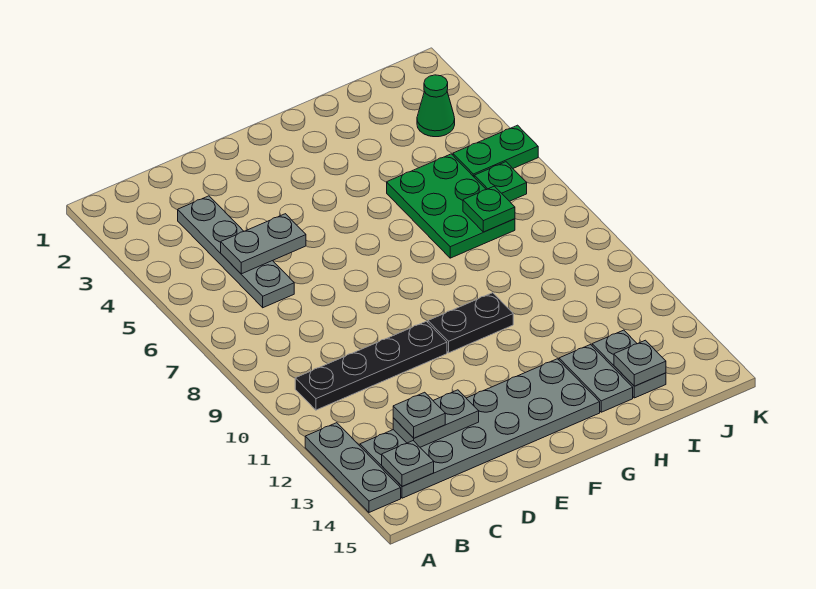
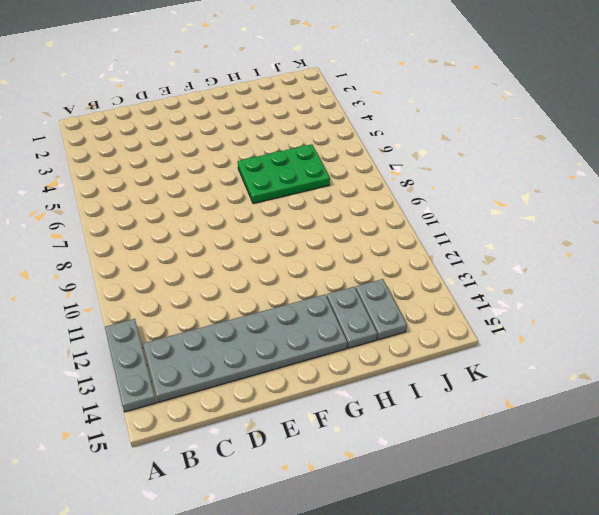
green 2x3 plate [238,144,330,204] -> green 2x3 plate turned to [387,154,515,258]
none -> black 1x4 plate [295,321,447,410]
none -> grey 1x4 plate [178,196,294,308]
none -> black 1x2 plate [428,293,513,353]

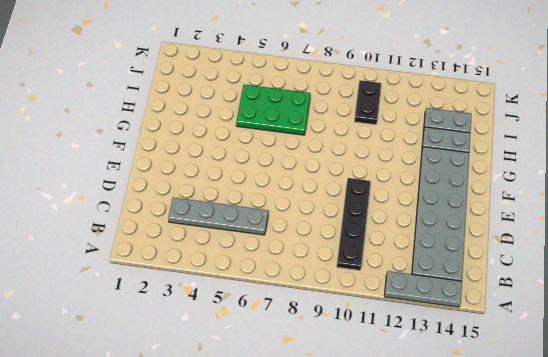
black 1x2 plate [354,80,381,125] -> black 1x2 plate moved to [428,293,513,353]
none -> green 1x1 cone [417,75,455,137]
none -> green 1x2 plate [453,125,538,177]
none -> green 1x1 plate [474,162,527,201]

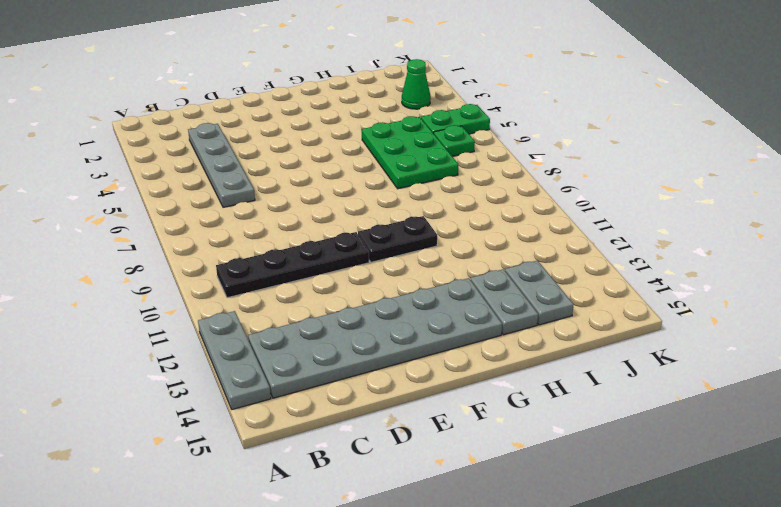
none -> grey 1x1 plate [382,441,434,487]
none -> grey 1x2 plate [221,214,306,274]
none -> grey 1x2 plate [393,390,479,447]

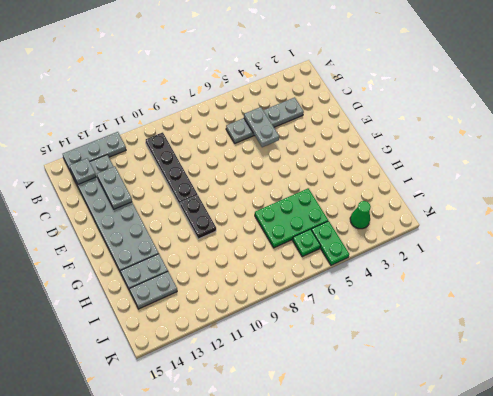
none -> green 1x1 plate [463,186,515,232]
none -> grey 1x1 plate [614,340,666,386]
none -> grey 1x1 plate [393,392,445,438]

